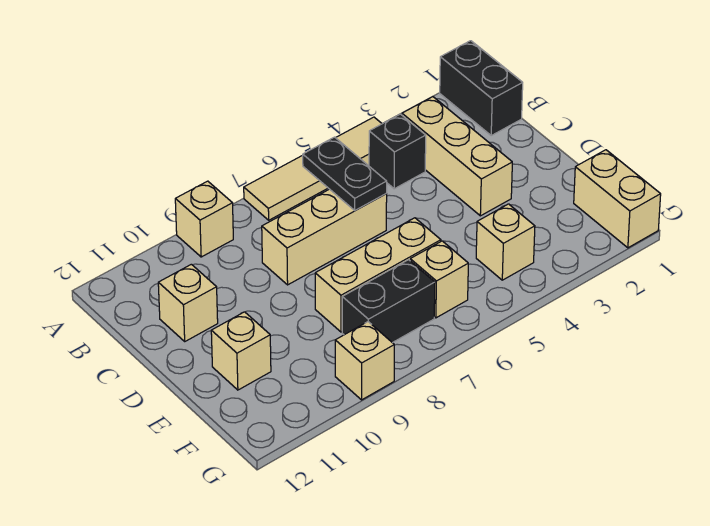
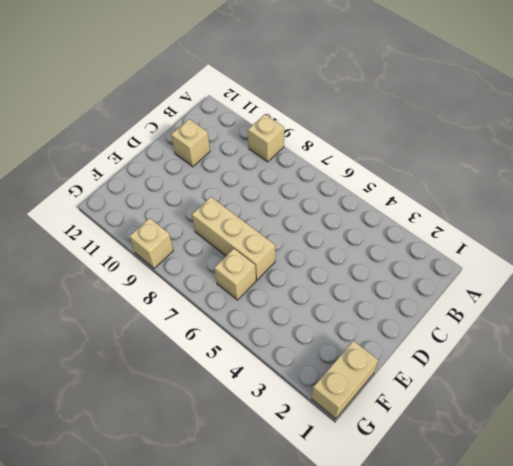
none -> black 1x2 brick [440,41,523,135]
none -> tan 1x4 tile [244,117,382,220]
none -> tan 1x3 brick [402,97,512,216]

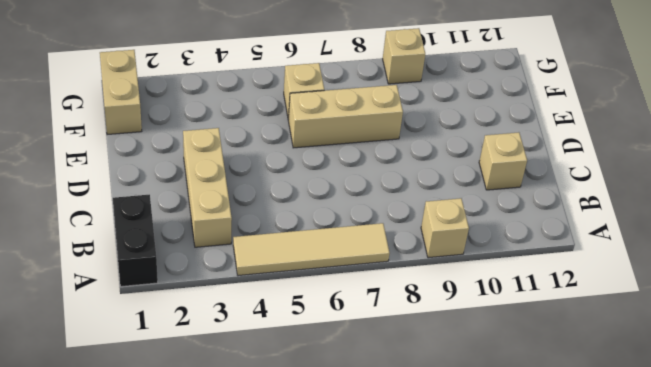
none -> black 1x1 brick [369,114,426,189]
none -> tan 1x3 brick [262,189,387,285]
none -> tan 1x1 brick [211,312,271,390]

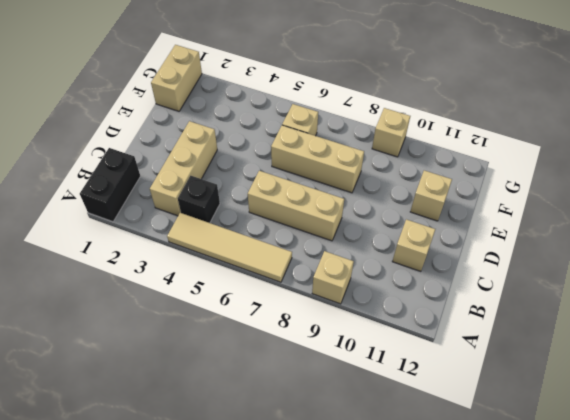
none -> tan 1x1 brick [476,204,535,280]
none -> black 1x2 brick [342,260,435,343]
none -> black 1x2 plate [303,137,387,210]

